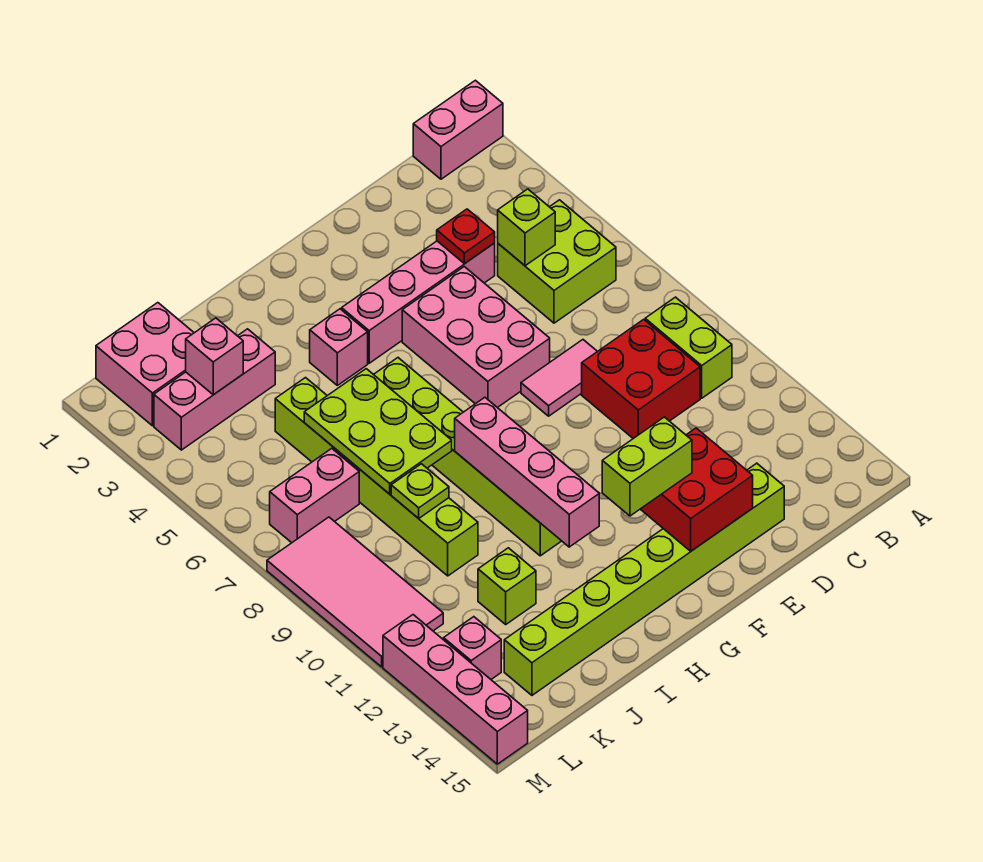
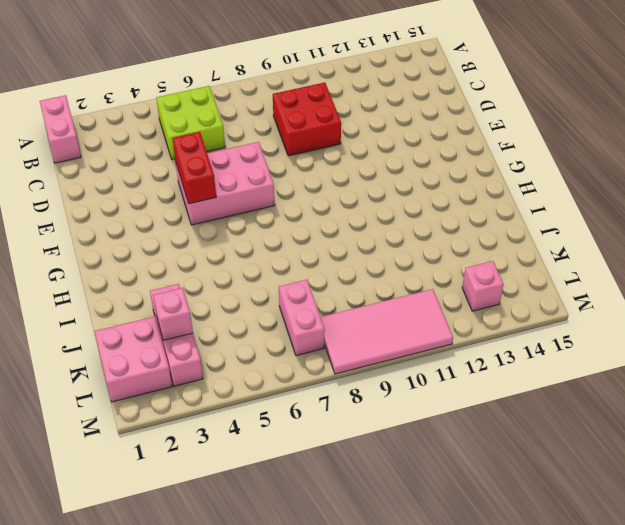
red 1x2 brick [173,132,216,204] -> none
none -> lime 1x2 brick [645,297,732,398]
none -> pink 1x4 brick [342,241,495,363]
none -> pink 1x2 tile [521,340,598,416]

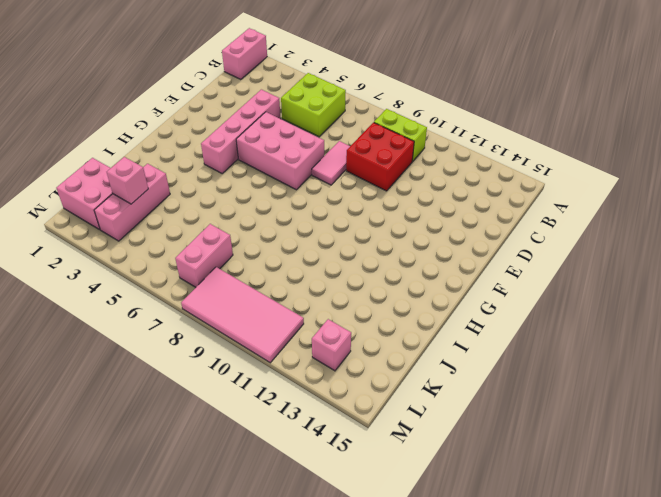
none -> lime 1x8 brick [504,463,784,695]
none -> pink 1x1 brick [310,309,368,385]
none -> lime 1x6 brick [373,358,561,556]

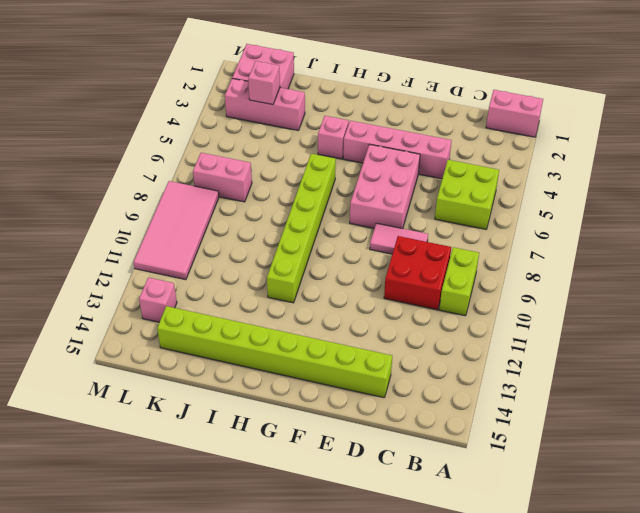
none -> lime 1x6 brick [275,378,478,576]
none -> lime 1x1 brick [478,548,536,624]
none -> pink 1x4 brick [383,615,528,764]

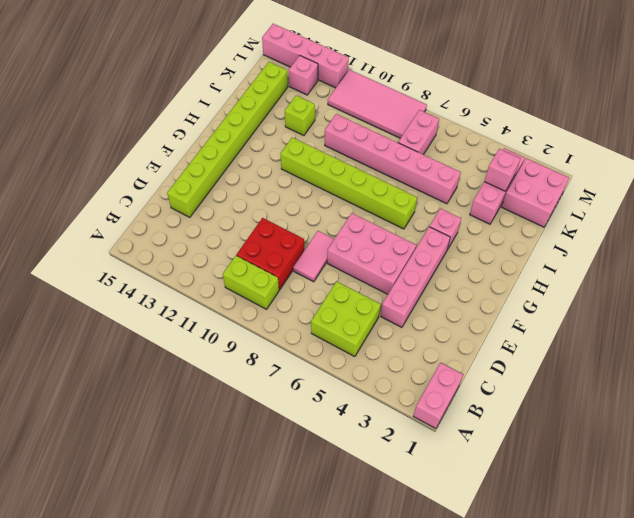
pink 1x6 brick [325,114,461,204] -> lime 1x6 brick [275,378,478,576]
none -> lime 1x1 brick [498,189,555,266]
none -> red 1x1 plate [437,209,495,264]
none -> red 2x2 brick [641,428,753,551]

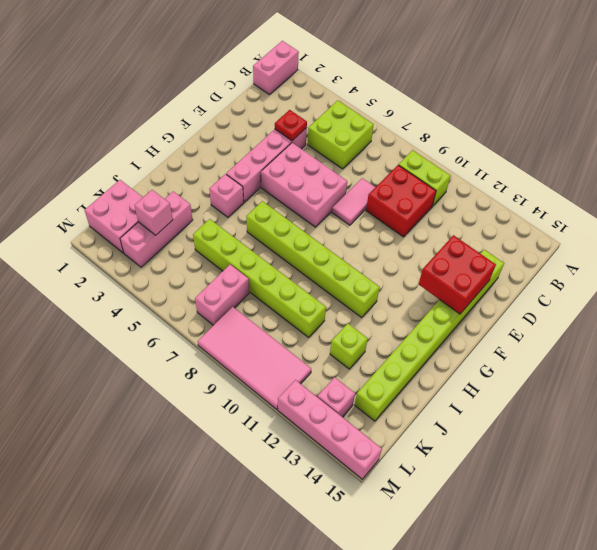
none -> lime 1x1 brick [498,189,555,266]
none -> pink 1x4 brick [455,397,599,547]
none -> lime 2x3 plate [304,369,452,494]

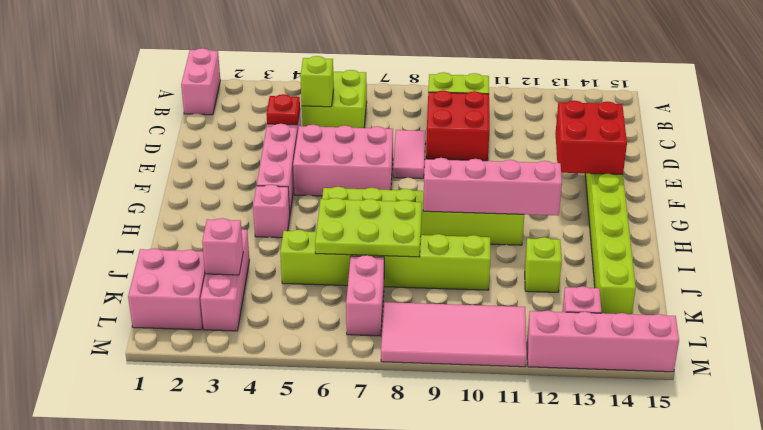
none -> lime 1x1 plate [391,464,449,518]
none -> lime 1x2 brick [602,417,692,516]

